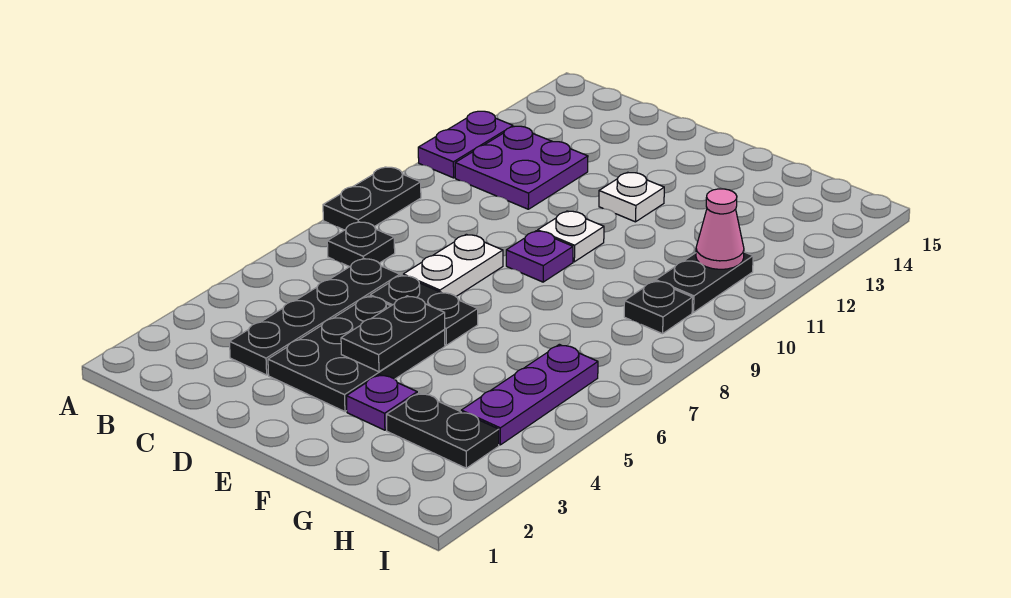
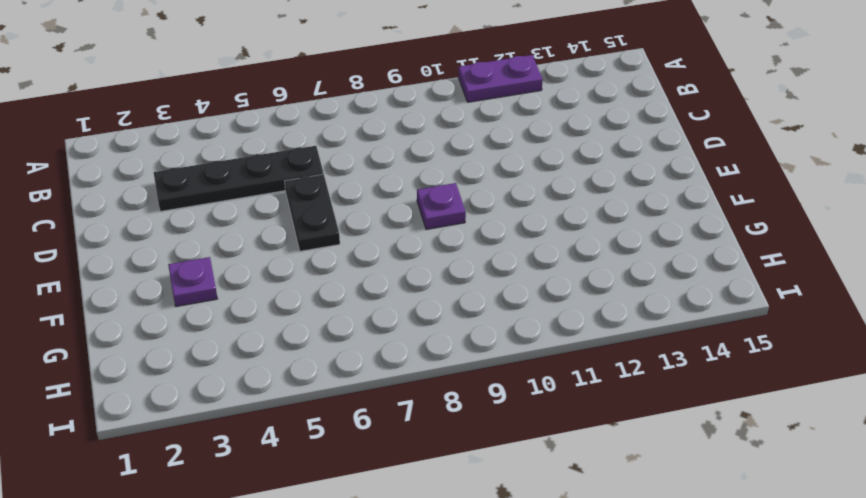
none -> black 1x2 plate [323,167,421,230]
none -> black 1x1 plate [327,222,395,267]
none -> purple 2x2 plate [455,126,588,209]

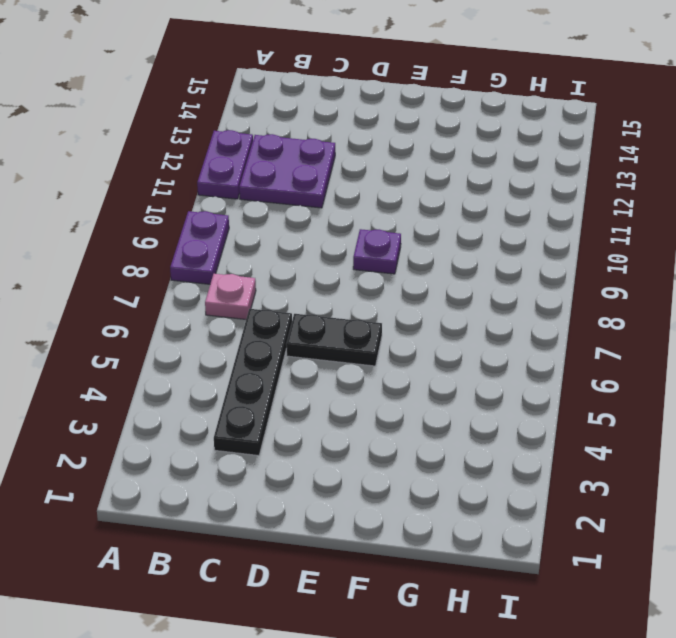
purple 1x2 plate [170,211,229,284] -> black 1x2 plate [323,167,421,230]
pink 1x1 plate [205,274,256,319] -> black 1x1 plate [327,222,395,267]
none -> black 2x3 plate [268,296,445,412]
none -> white 1x2 plate [403,234,503,296]
none -> white 1x1 plate [538,211,604,262]

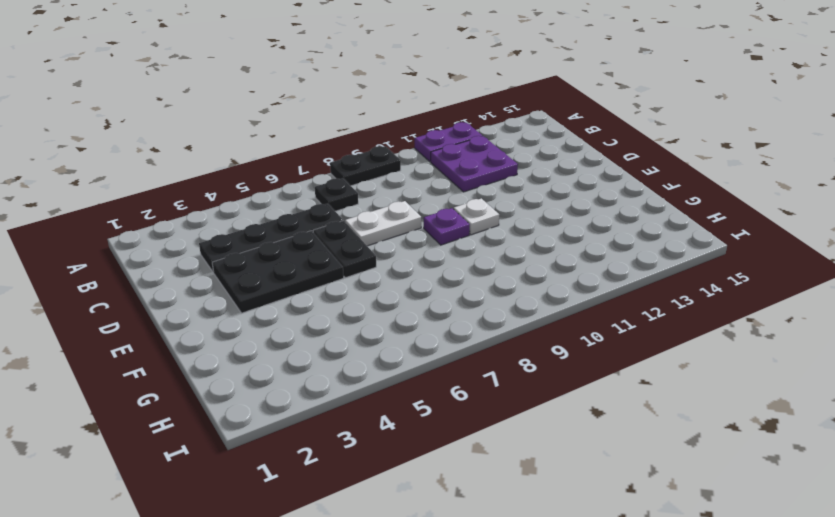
none -> white 1x1 plate [599,172,664,222]
none -> purple 1x1 plate [346,374,417,430]
none -> black 1x2 plate [387,393,499,468]

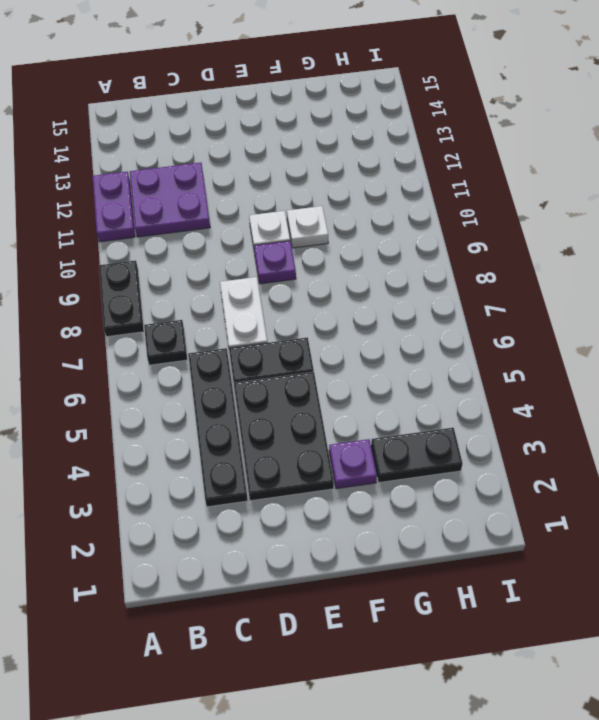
white 1x1 plate [287,206,328,248] -> white 1x1 plate moved to [599,172,664,222]
none -> purple 1x3 plate [461,344,598,445]
none -> black 1x1 plate [624,281,693,334]
none -> black 1x2 plate [656,252,753,312]

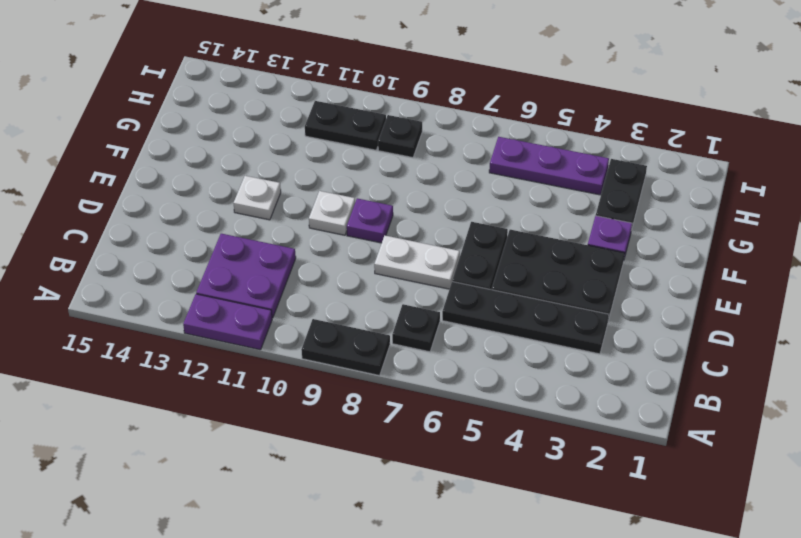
none -> black 1x2 plate [341,296,445,372]
none -> pink 1x1 cone [696,189,744,269]

